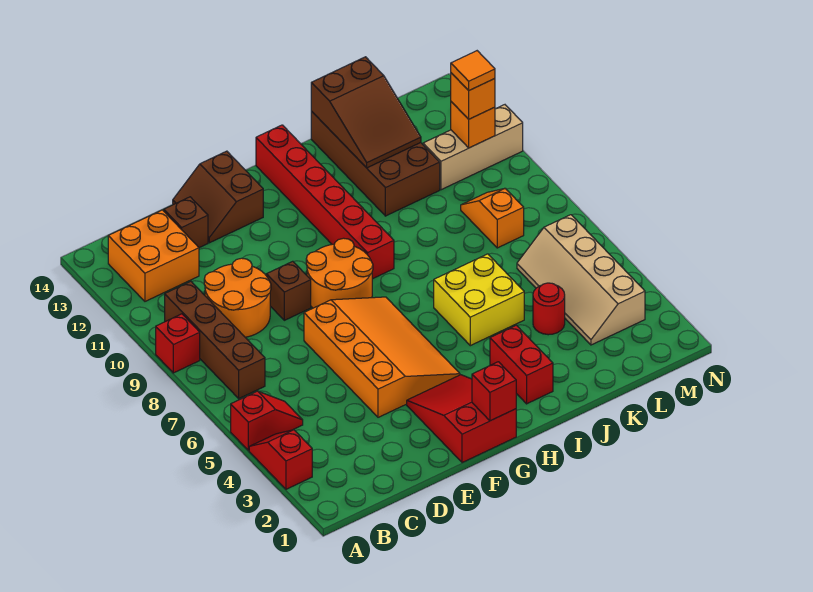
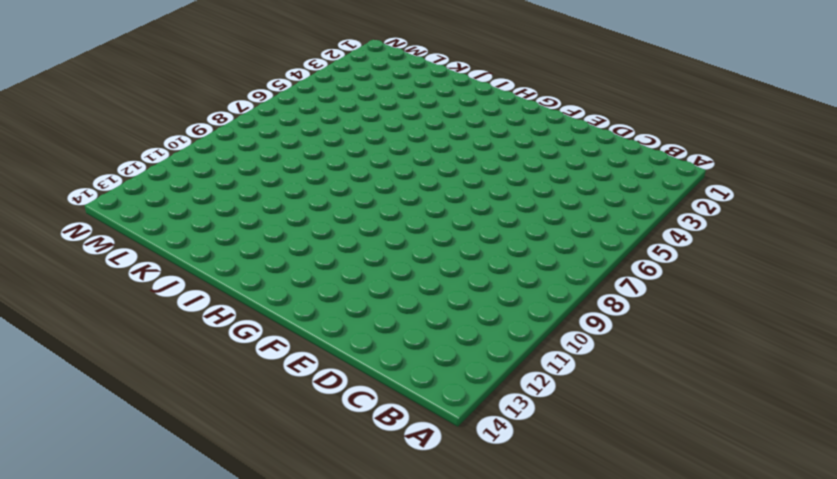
none -> red 1x2 slope [249,430,312,489]
none -> red 1x2 slope [231,391,303,451]
none -> red 1x1 brick [156,314,200,373]

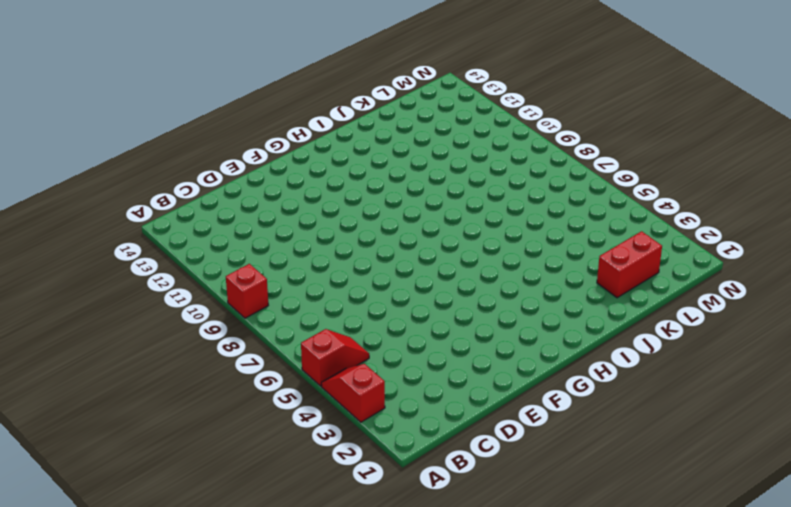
red 1x2 brick [597,231,662,298] -> red 1x2 brick turned to [490,325,553,404]
none -> brown 1x4 brick [165,281,265,398]
none -> orange 2x2 brick [108,210,199,301]
none -> orange 2x2 round brick [204,258,271,337]

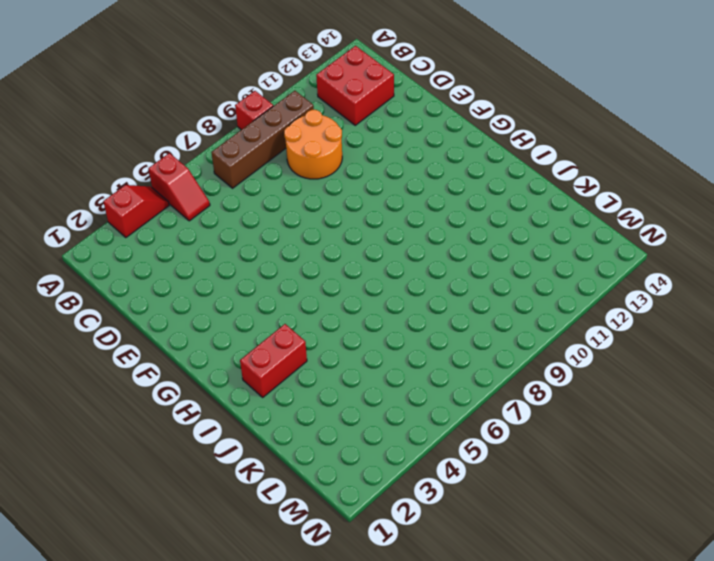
red 2x2 brick [316,46,394,125] -> orange 2x2 brick [108,210,199,301]
none -> brown 1x1 brick [164,197,208,248]
none -> orange 3x4 slope [304,297,460,417]
none -> brown 1x1 brick [266,261,311,320]

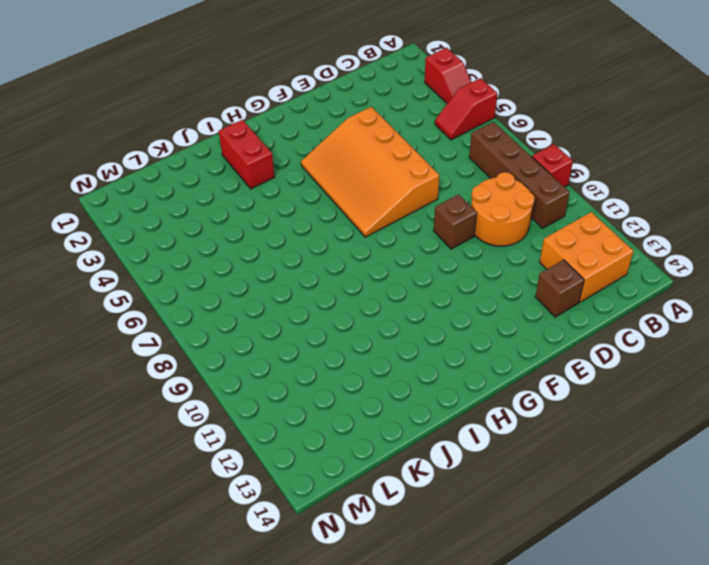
none -> brown 2x2 slope [173,151,263,243]
none -> red 2x3 slope [407,375,516,463]
none -> orange 2x2 round brick [306,238,373,308]

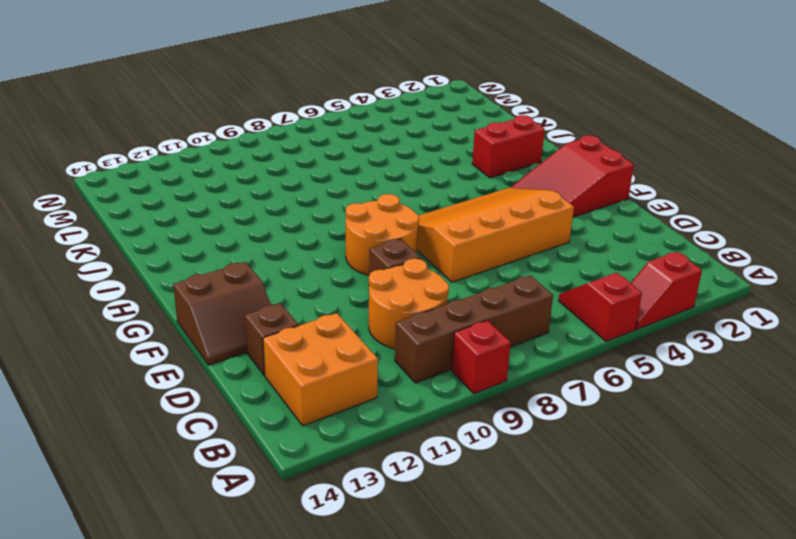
none -> red 1x6 brick [256,125,394,279]
none -> yellow 2x2 brick [434,254,524,346]
none -> brown 2x4 brick [311,111,440,216]

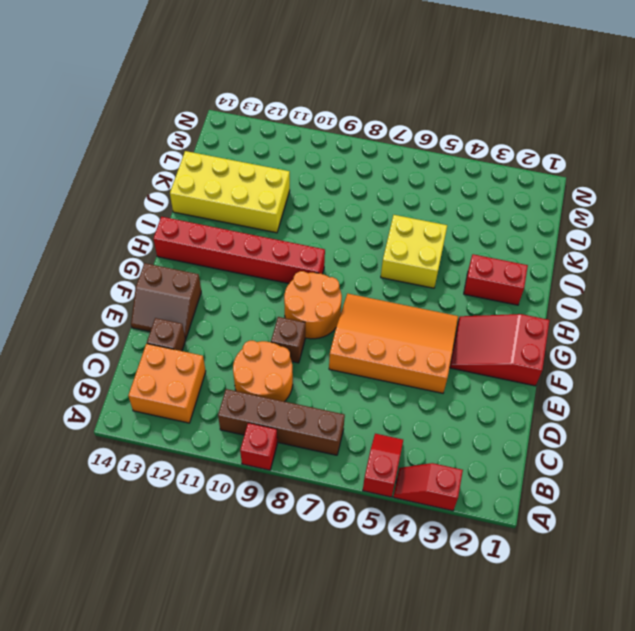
yellow 2x4 brick [170,151,290,233] -> brown 2x4 brick [311,111,440,216]
none -> red 1x1 round brick [533,283,565,335]
none -> tan 2x4 slope [517,215,645,345]
none -> orange 1x2 slope [461,189,524,248]

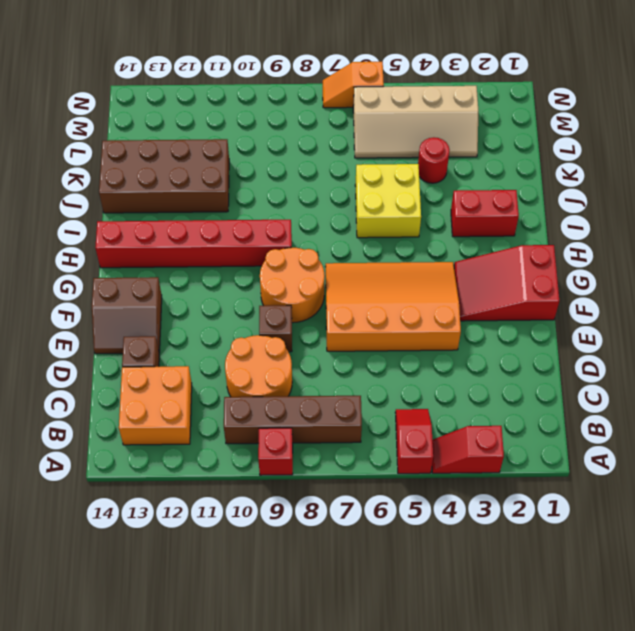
orange 1x2 slope [323,62,384,108] -> orange 1x2 slope moved to [461,189,524,248]
none -> tan 1x3 brick [423,105,523,190]
none -> red 1x1 brick [472,362,516,421]
none -> brown 2x3 slope [311,57,421,168]

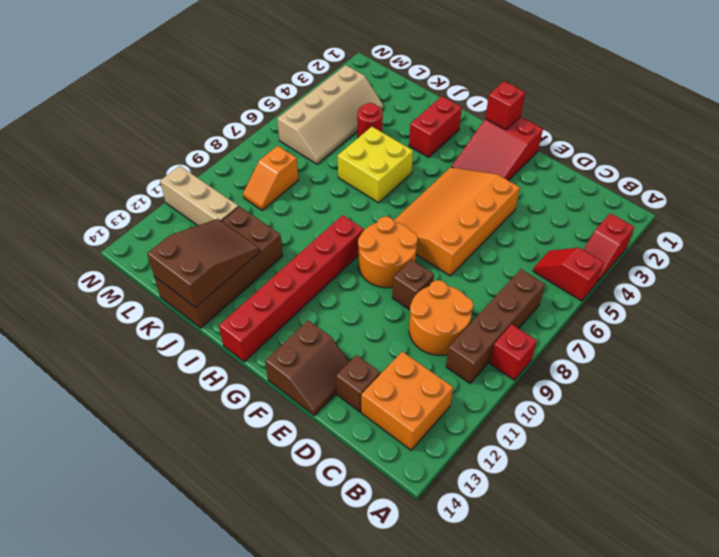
none -> orange 1x1 brick [451,102,495,148]
none -> orange 1x1 brick [451,73,495,119]
none -> orange 1x1 tile [451,51,495,91]

